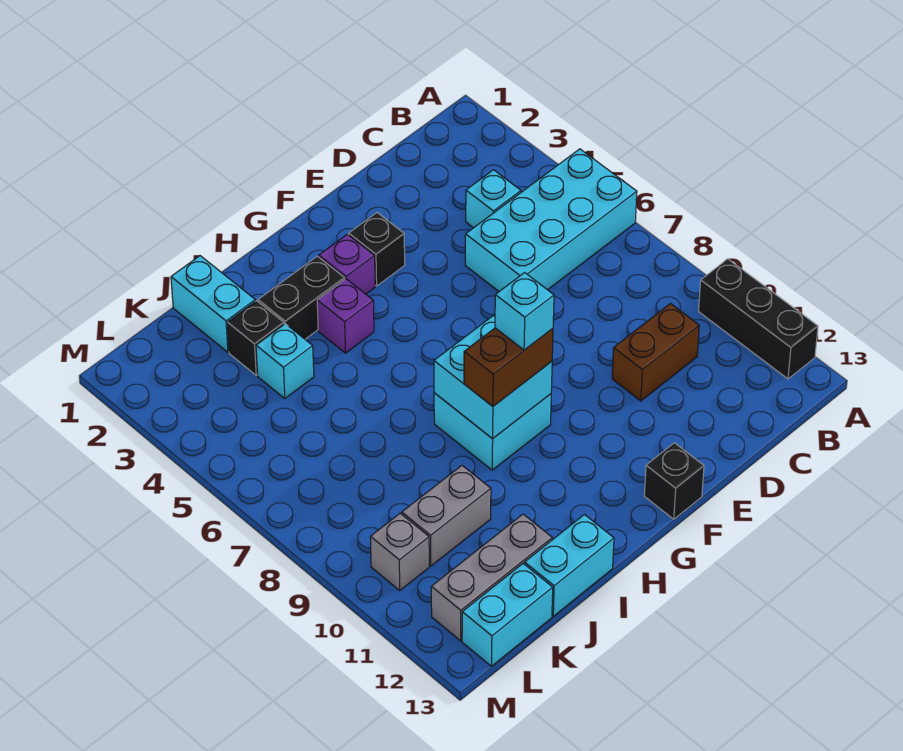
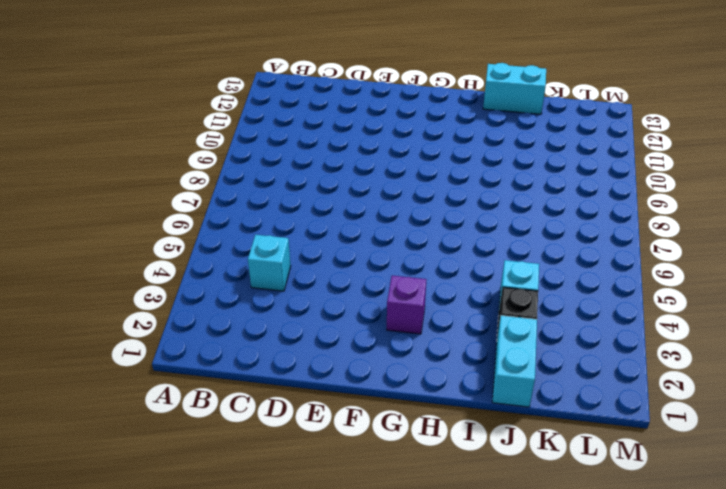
none -> cyan 2x4 brick [465,149,637,291]
none -> black 1x3 brick [699,259,818,379]
none -> brown 1x2 brick [612,304,699,401]

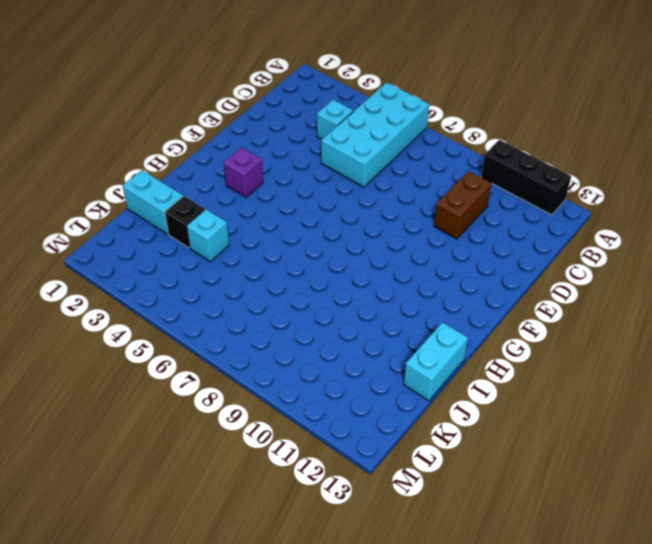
none -> black 1x1 brick [349,213,405,286]
none -> black 1x1 brick [644,443,704,519]
none -> cyan 2x2 brick [434,393,551,470]

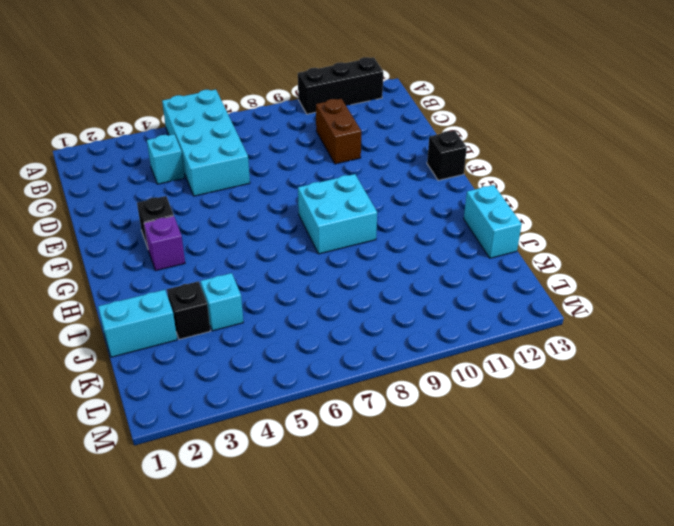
none -> black 1x2 brick [258,256,345,339]
none -> purple 1x1 brick [317,279,374,353]
none -> grey 1x2 brick [402,466,491,566]

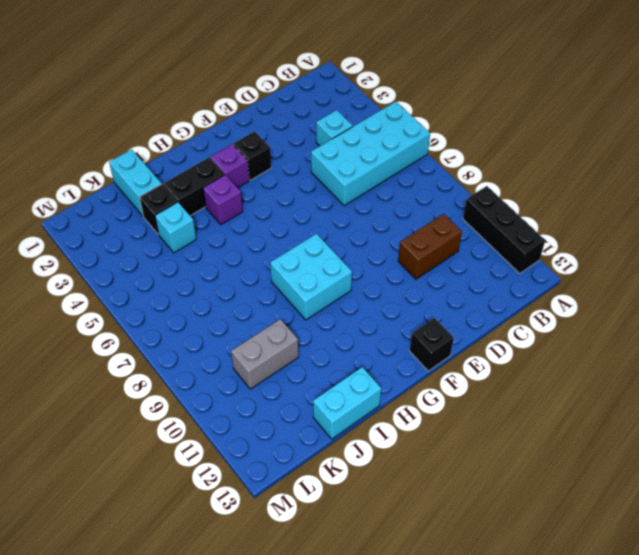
none -> grey 1x3 brick [431,514,552,641]
none -> cyan 1x2 brick [462,564,553,666]
none -> grey 1x1 brick [370,513,429,590]

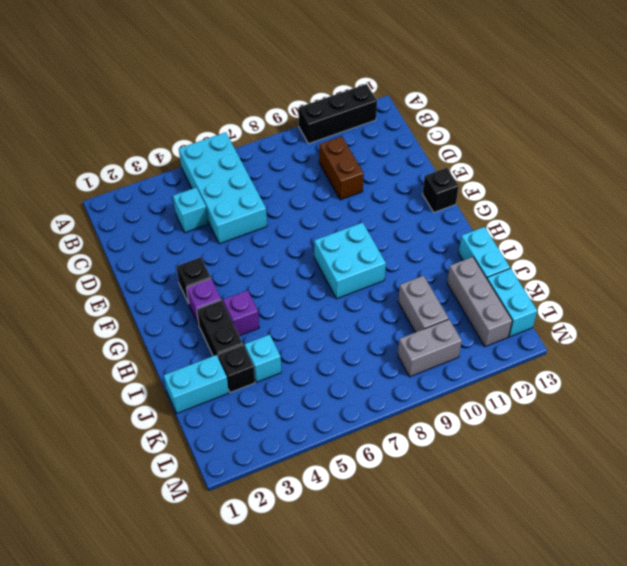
grey 1x2 brick [398,319,462,377] -> grey 1x1 brick [370,513,429,590]
none -> cyan 2x2 brick [434,316,552,439]
none -> brown 1x2 brick [464,328,553,406]
none -> cyan 1x1 brick [495,273,554,350]

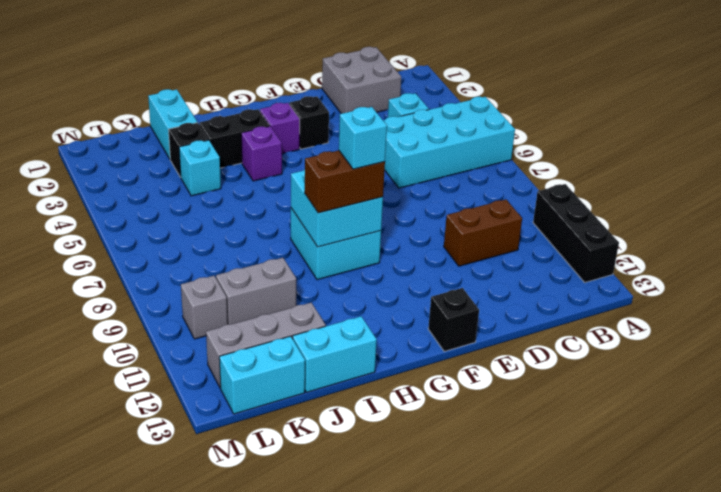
grey 2x2 brick [322,47,401,114] -> none

